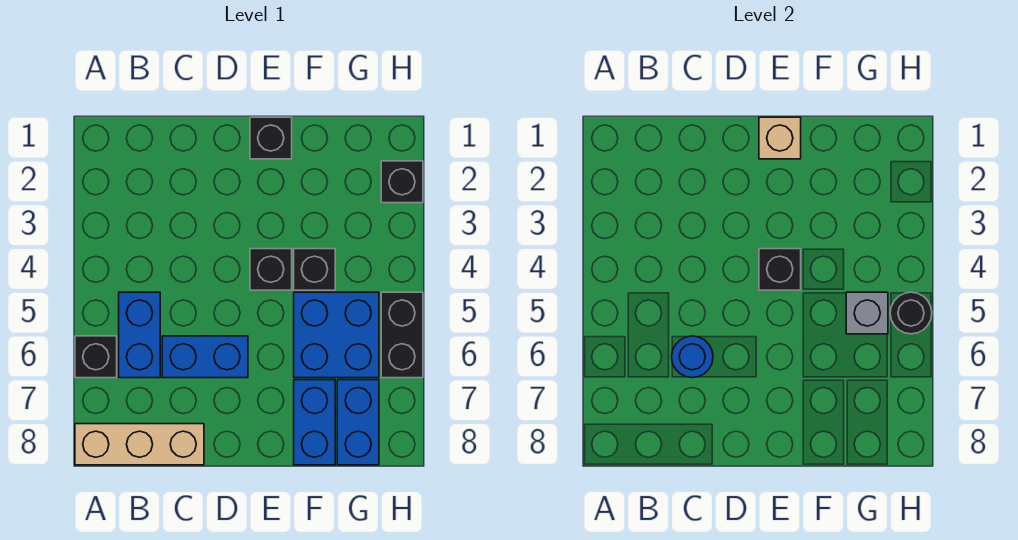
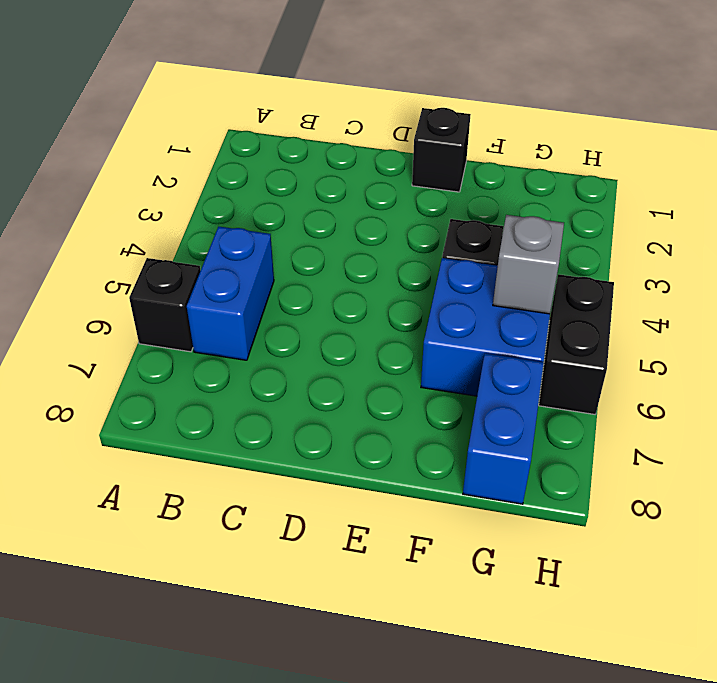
none -> tan 1x3 brick [75,424,204,465]
none -> blue 1x2 brick [162,336,248,378]
none -> black 1x1 brick [250,249,292,290]

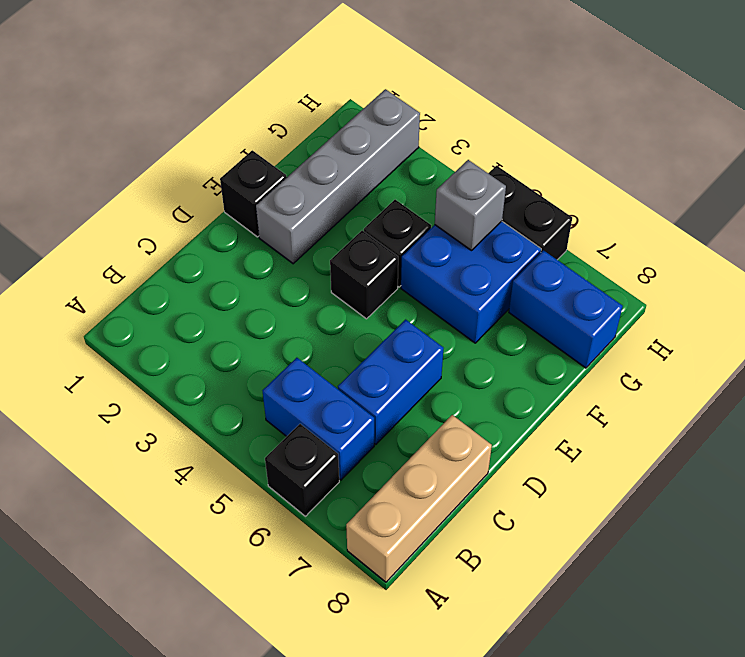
grey 1x4 brick [256,89,420,264] -> black 1x1 brick [381,161,423,203]
none -> blue 1x2 brick [294,380,335,465]
none -> blue 1x1 round brick [672,336,713,378]
none -> tan 1x1 brick [759,117,801,159]

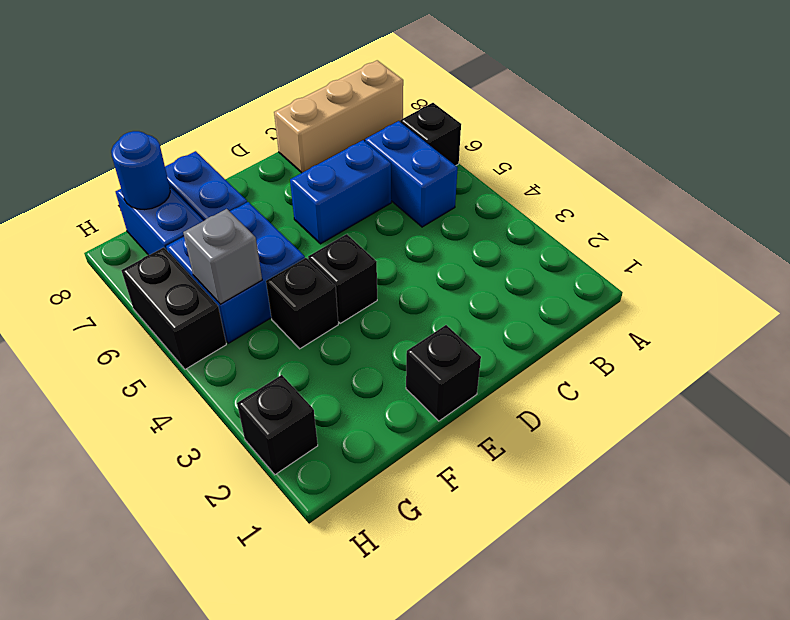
blue 1x1 round brick [111,131,170,210] -> blue 1x1 round brick moved to [672,336,713,378]
none -> tan 1x1 brick [759,117,801,159]
none -> black 1x1 brick [759,249,801,290]
none -> black 1x1 round brick [890,292,932,334]

